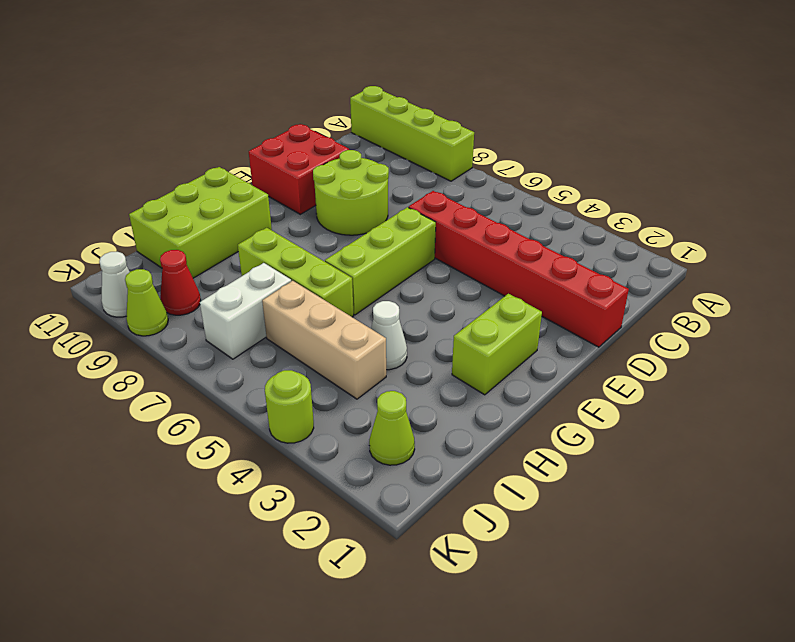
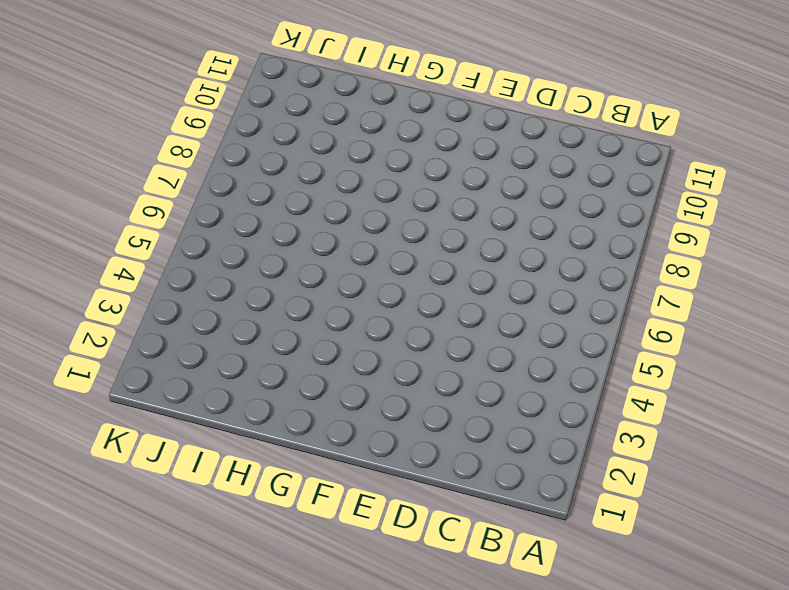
none -> lime 1x4 brick [350,86,474,181]
none -> red 1x6 brick [409,191,629,347]
none -> lime 2x2 round brick [313,150,389,235]

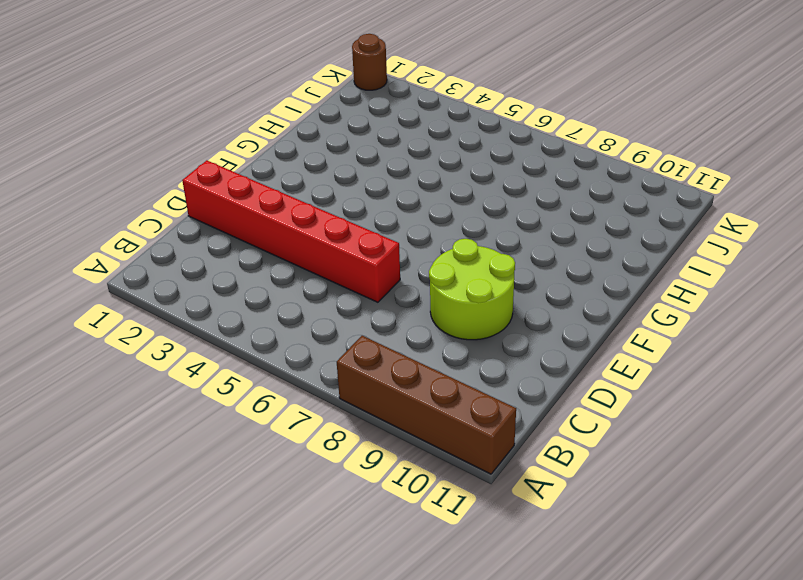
brown 1x4 brick [337,336,516,474] -> lime 1x4 brick [350,86,474,181]
brown 1x1 round brick [352,34,387,90] -> none
none -> red 2x2 brick [249,124,349,214]
none -> lime 1x3 brick [325,207,436,315]
none -> lime 1x2 brick [452,294,542,395]

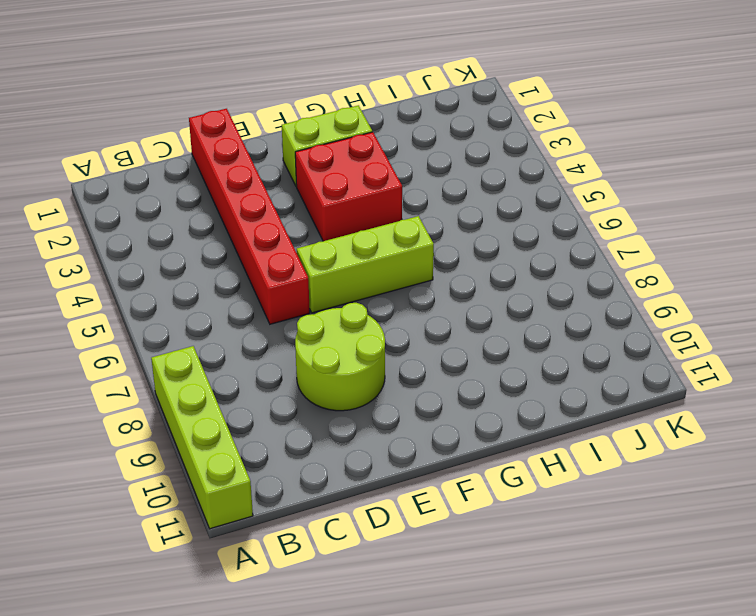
red 2x2 brick [295,132,402,241] -> red 2x2 brick moved to [249,124,349,214]
none -> lime 2x3 brick [129,167,272,278]
none -> white 1x1 cone [371,301,407,370]
none -> lime 1x3 brick [238,228,354,317]

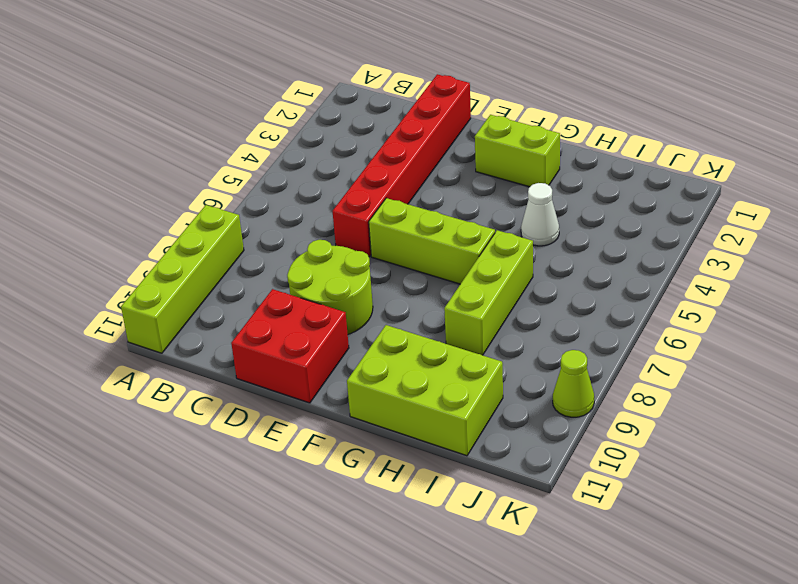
none -> tan 1x3 brick [262,281,386,399]
none -> white 1x2 brick [200,263,291,359]
none -> lime 1x1 cone [369,391,415,465]

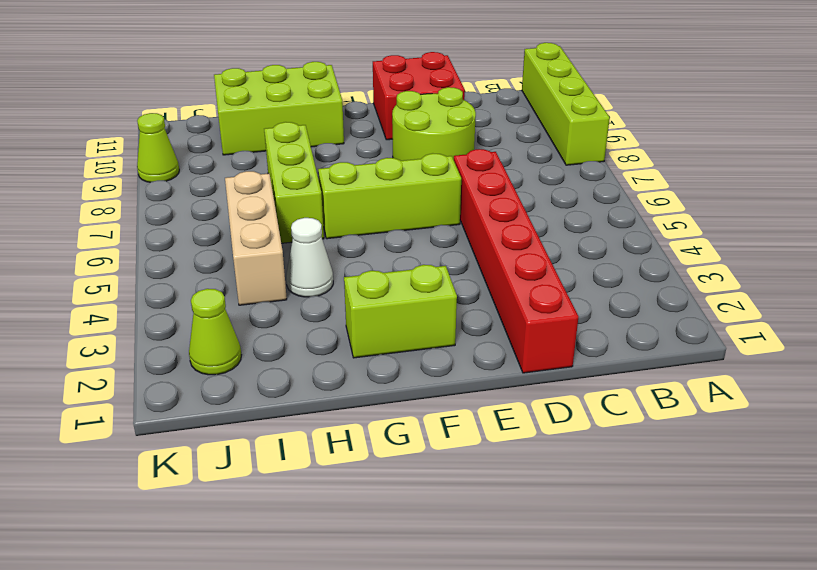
none -> white 1x2 brick [200,263,291,359]
none -> red 1x1 cone [160,250,201,315]
none -> lime 1x1 round brick [265,370,314,443]

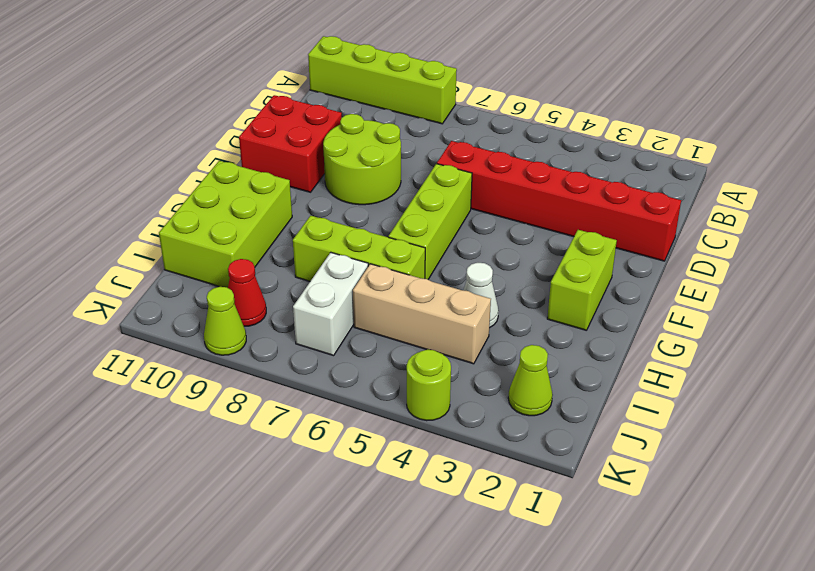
none -> white 1x1 cone [99,252,130,317]

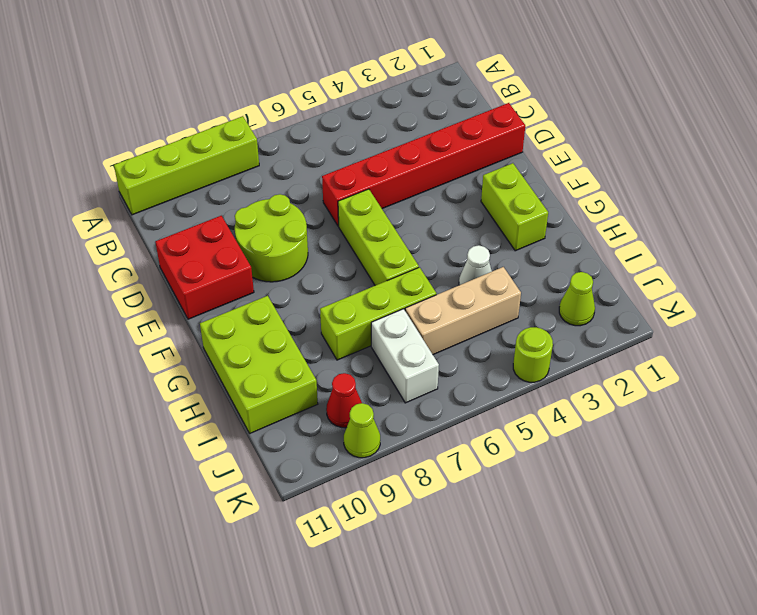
none -> white 1x1 cone [99,252,130,317]

